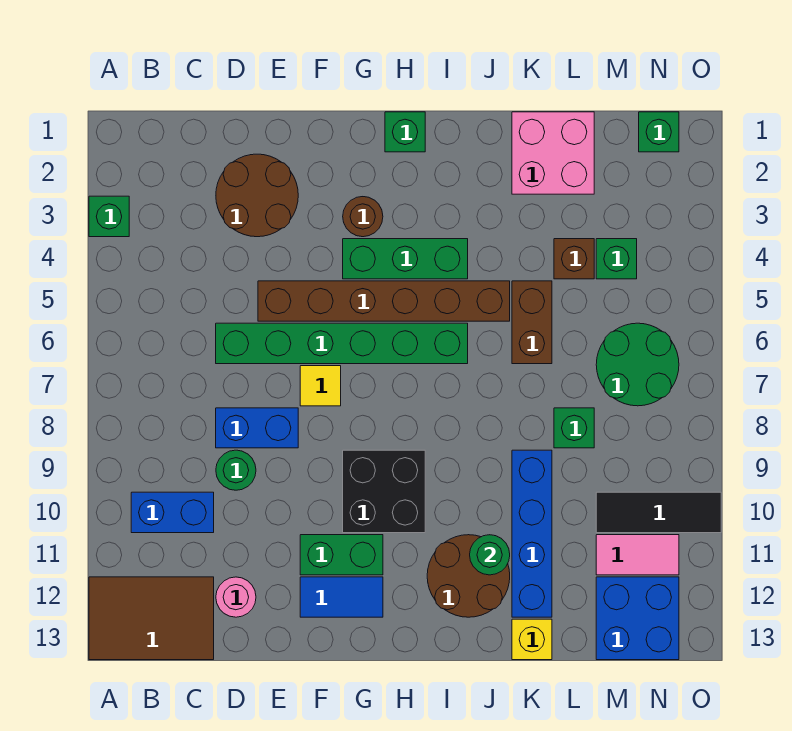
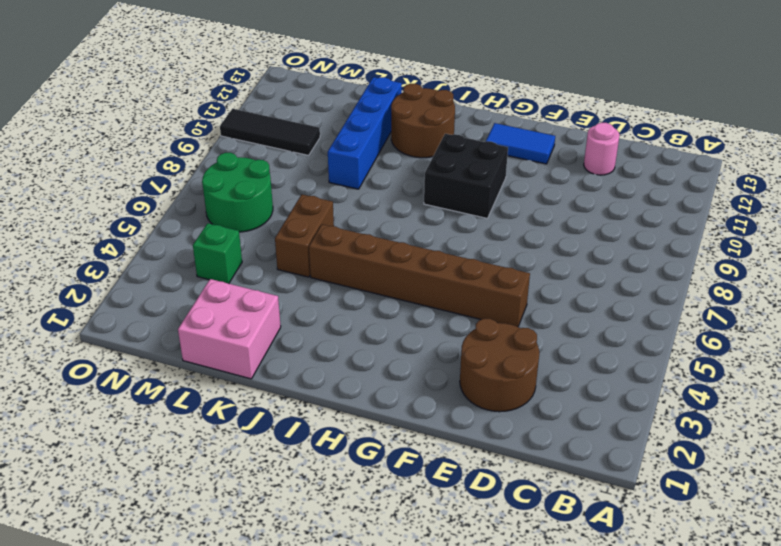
none -> green 1x1 brick [89,196,129,237]
none -> brown 2x3 tile [89,577,214,660]
none -> blue 1x2 brick [131,492,214,533]
none -> green 1x6 brick [216,323,468,364]

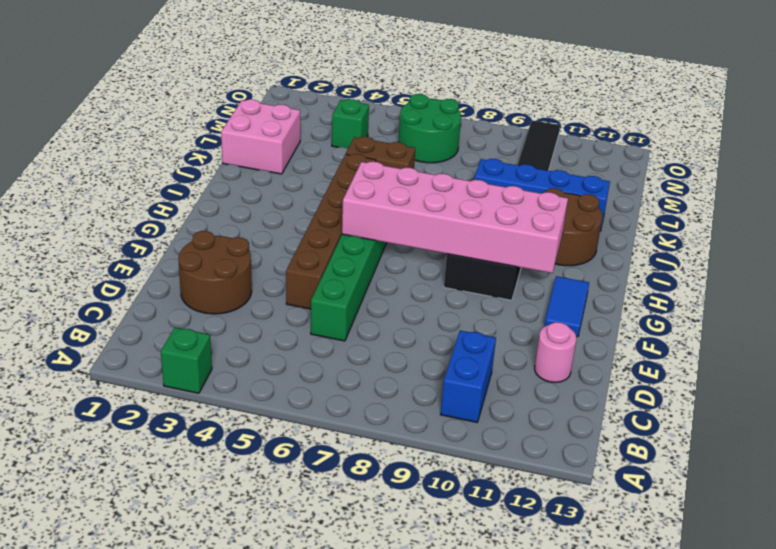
pink 2x6 brick [342,162,568,273] -> none
none -> brown 2x3 tile [89,577,214,660]
none -> blue 1x2 brick [216,408,298,448]
none -> green 1x1 round brick [216,450,256,490]
none -> yellow 1x1 tile [300,366,341,406]

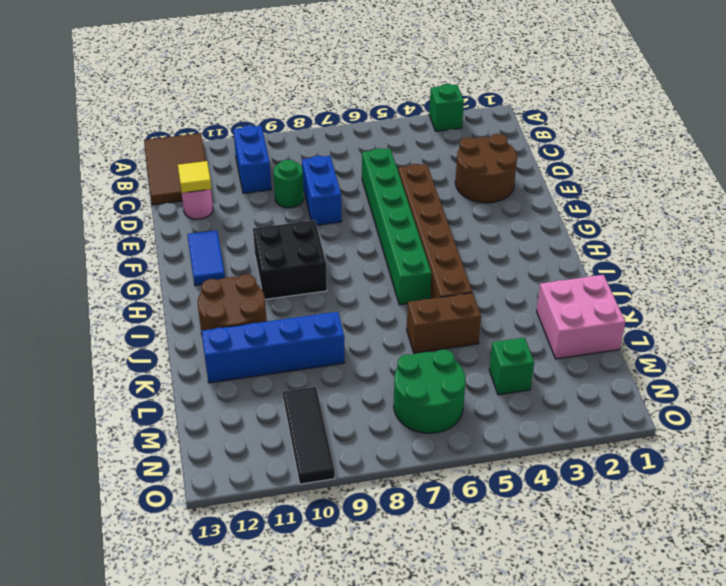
yellow 1x1 tile [178,161,212,193] -> yellow 1x1 tile moved to [300,366,341,406]
none -> green 1x2 brick [300,535,383,575]
none -> brown 1x1 round brick [343,197,383,237]
none -> green 1x3 brick [343,239,468,279]
none -> green 1x1 brick [385,112,425,152]

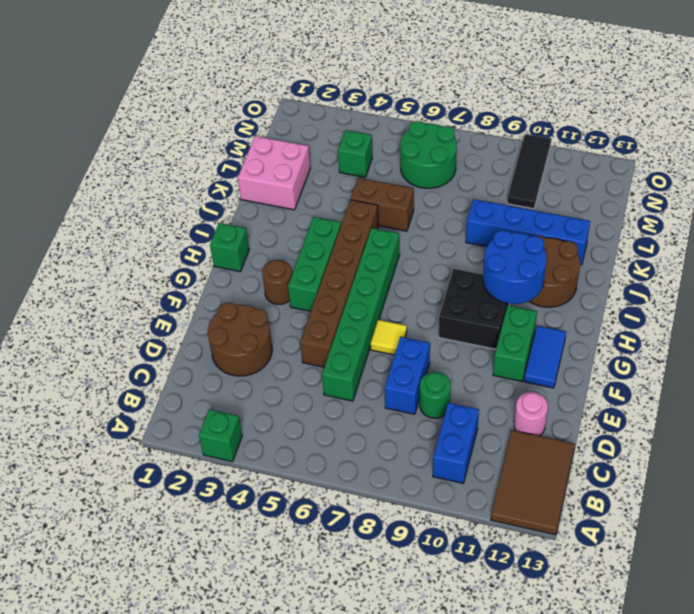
blue 2x2 round brick [483,230,547,304] -> none
none -> yellow 1x1 brick [512,619,552,660]
none -> brown 1x1 brick [554,239,594,279]
none -> green 1x1 brick [554,408,594,448]
none -> pink 1x2 tile [596,535,679,575]

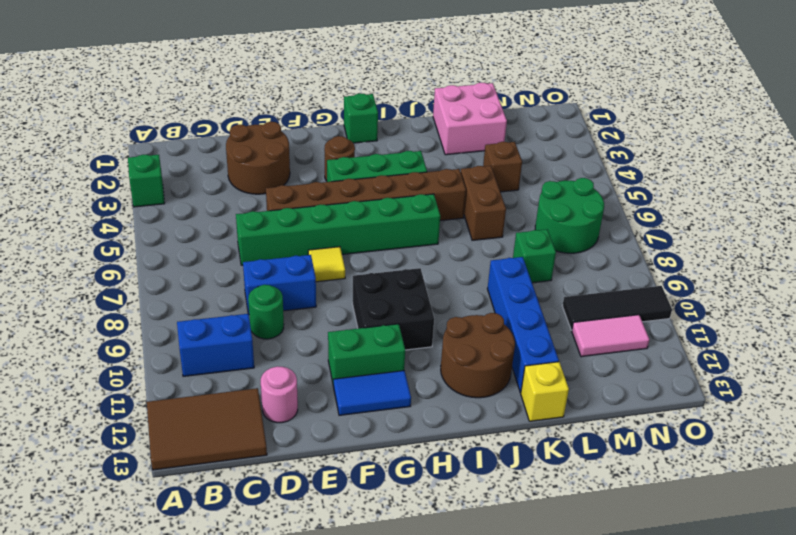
none -> green 1x1 brick [596,239,637,279]
none -> blue 2x2 brick [596,577,679,660]
none -> green 1x1 brick [639,112,679,152]
none -> green 1x1 round brick [470,535,510,575]

